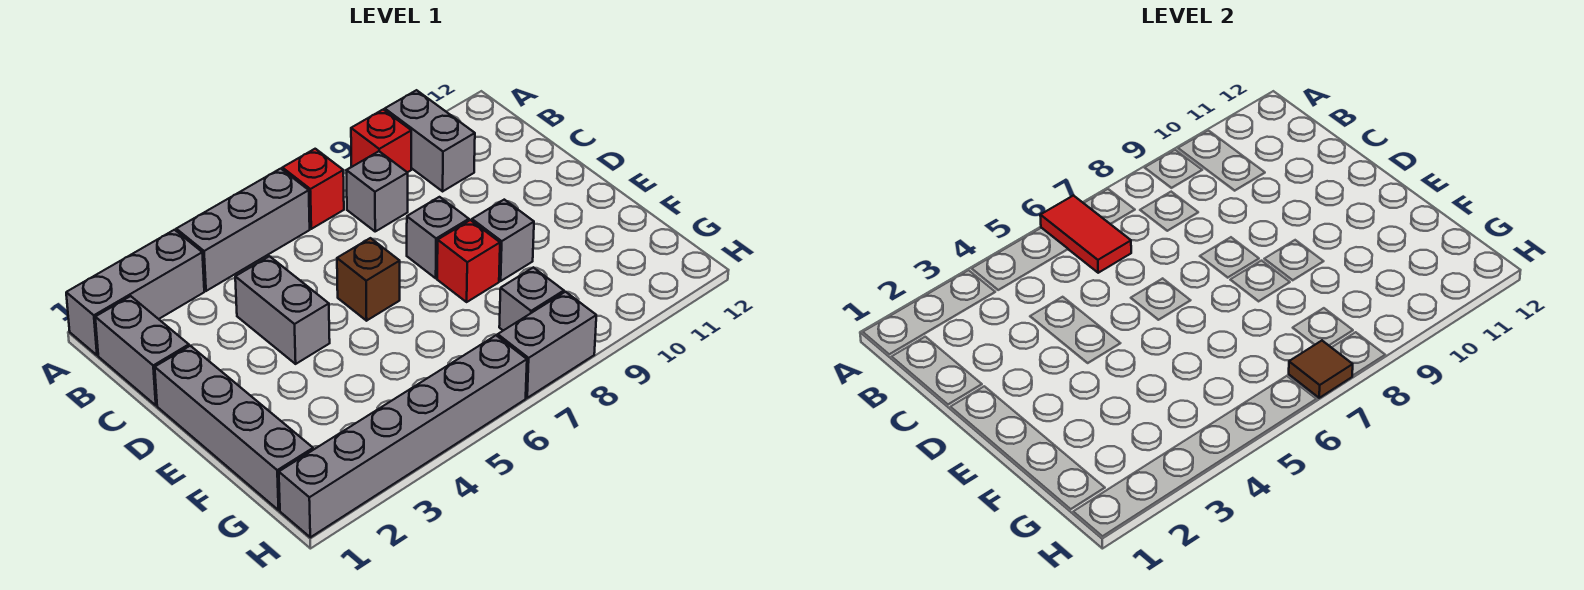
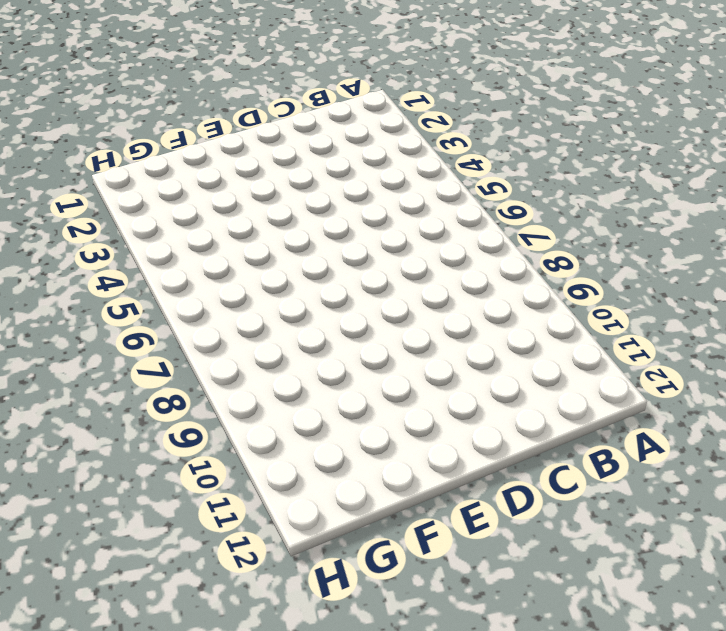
none -> grey 1x3 brick [66,230,204,355]
none -> grey 1x3 brick [176,169,310,291]
none -> red 1x1 brick [282,149,344,229]

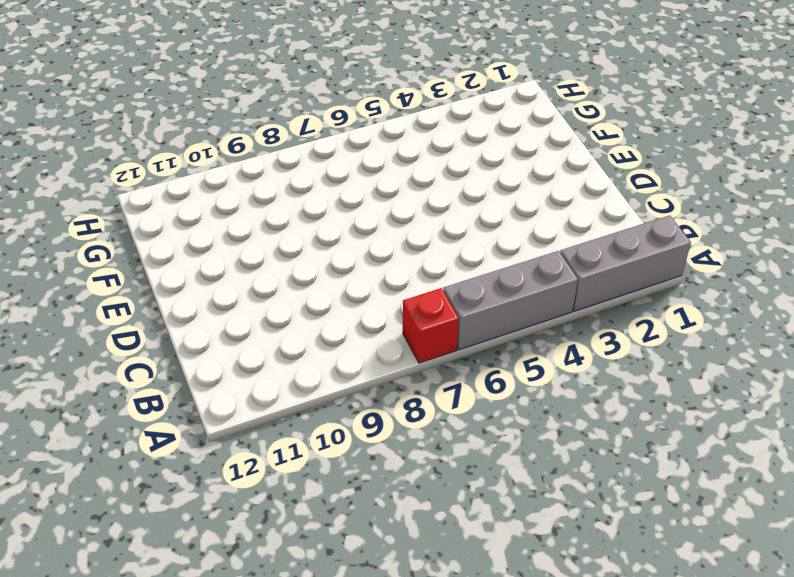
none -> red 1x1 brick [351,110,411,172]
none -> grey 1x2 brick [385,90,475,191]
none -> grey 1x2 brick [95,296,189,405]

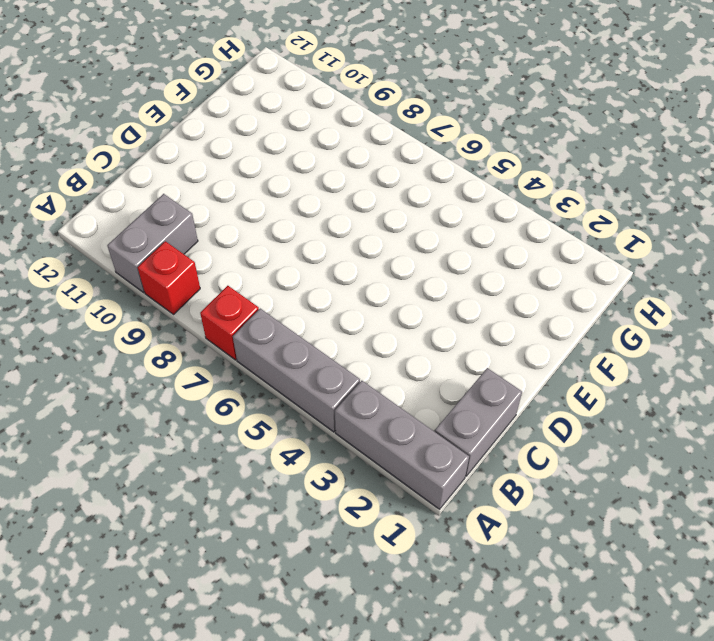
none -> grey 1x1 brick [346,151,408,231]
none -> grey 1x2 brick [235,256,330,364]
none -> grey 1x4 brick [155,346,313,510]

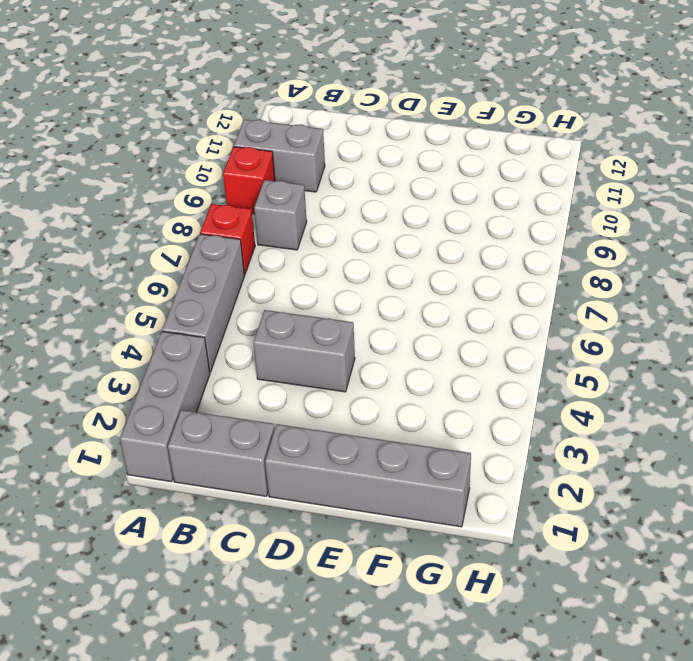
none -> brown 1x1 brick [337,238,400,321]
none -> grey 1x1 brick [407,197,469,278]
none -> red 1x1 brick [437,220,500,302]

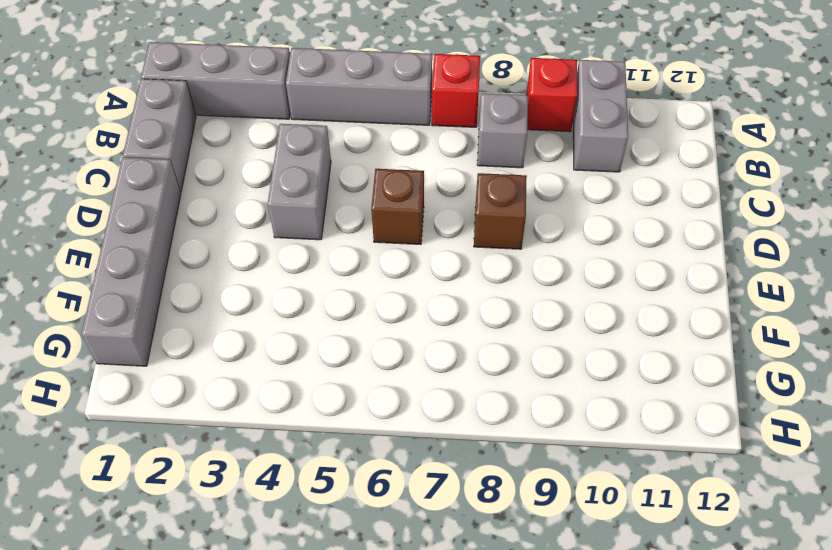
brown 1x1 brick [474,173,527,249] -> grey 1x1 brick [407,197,469,278]
none -> red 1x1 brick [437,220,500,302]
none -> grey 1x1 brick [472,200,534,281]
none -> grey 1x1 brick [499,267,564,331]

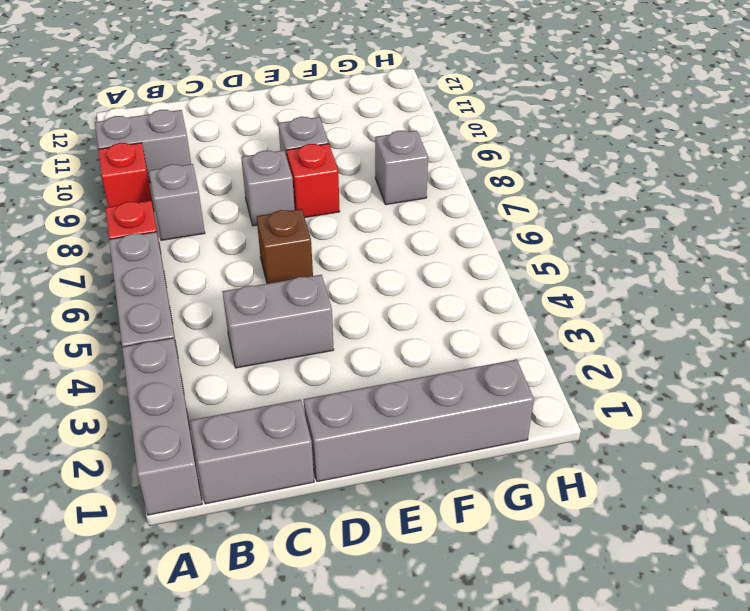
none -> grey 1x6 brick [279,336,527,537]
none -> grey 1x2 brick [498,292,596,398]
none -> red 1x2 tile [1040,196,1131,273]

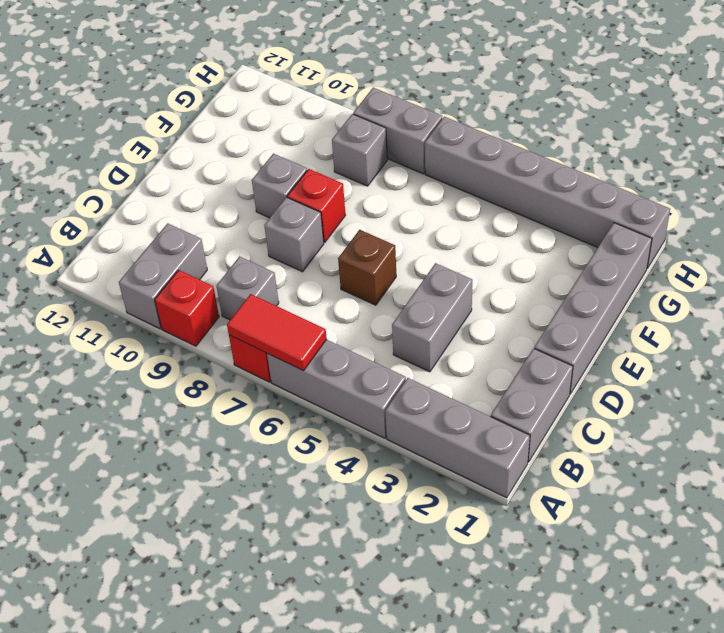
red 1x2 tile [227,294,327,371] -> red 1x2 tile turned to [1040,196,1131,273]
none -> brown 1x1 tile [1289,341,1353,398]

